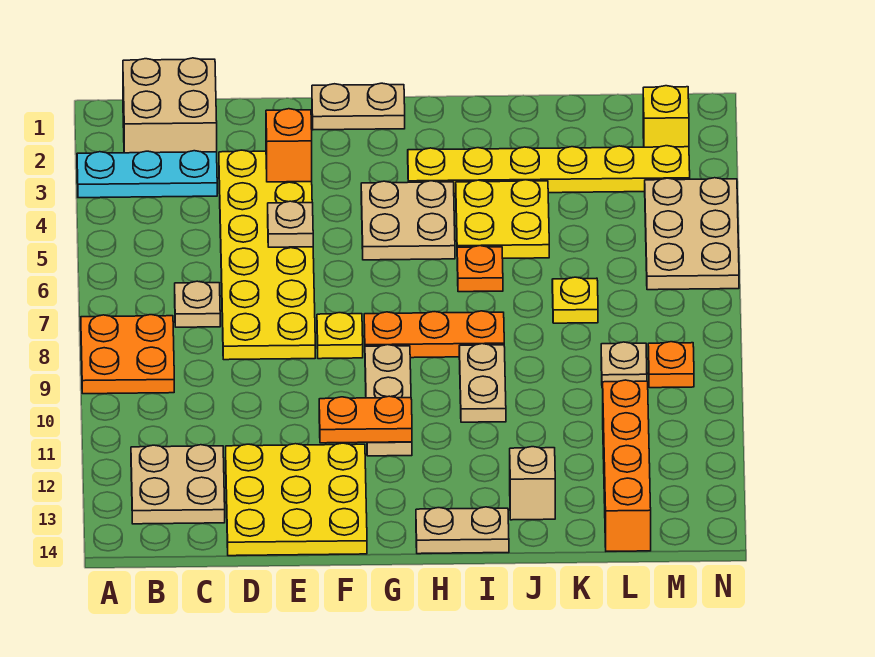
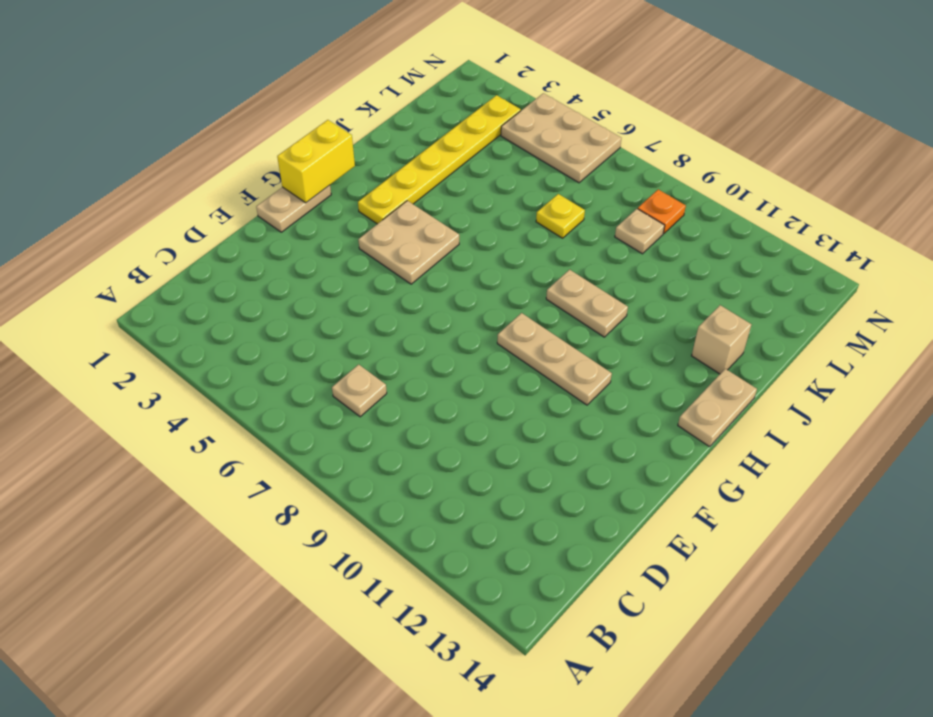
yellow 1x2 brick [277,120,355,203] -> none
none -> cyan 1x3 plate [77,151,217,198]
none -> orange 2x2 plate [81,315,174,394]
none -> tan 2x2 brick [123,58,217,153]

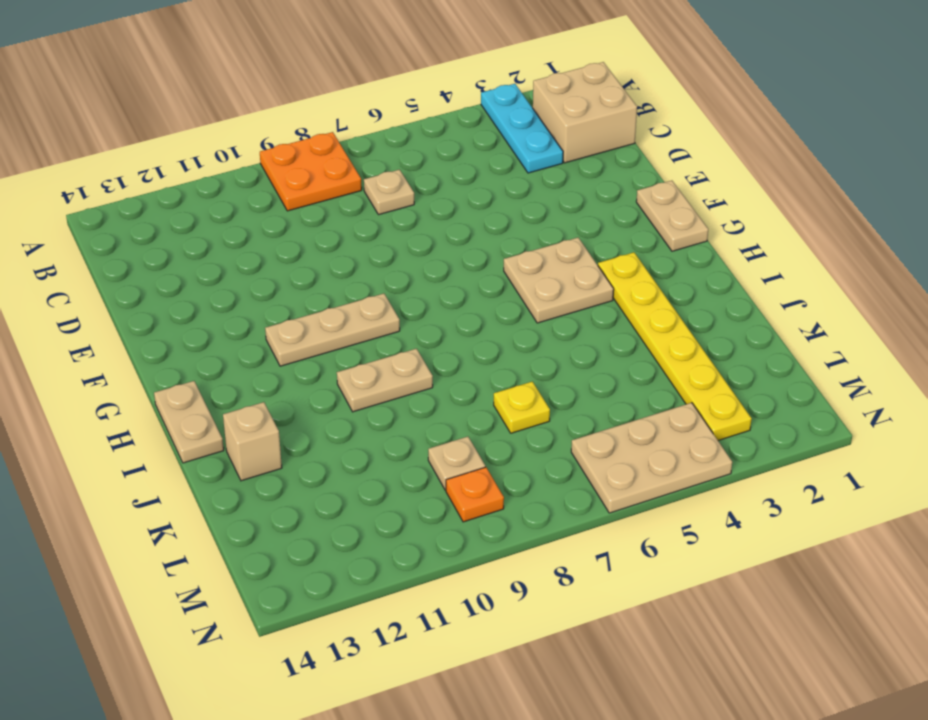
none -> tan 2x2 plate [131,445,225,524]
none -> yellow 2x6 plate [219,150,315,360]
none -> yellow 3x3 plate [226,443,367,556]

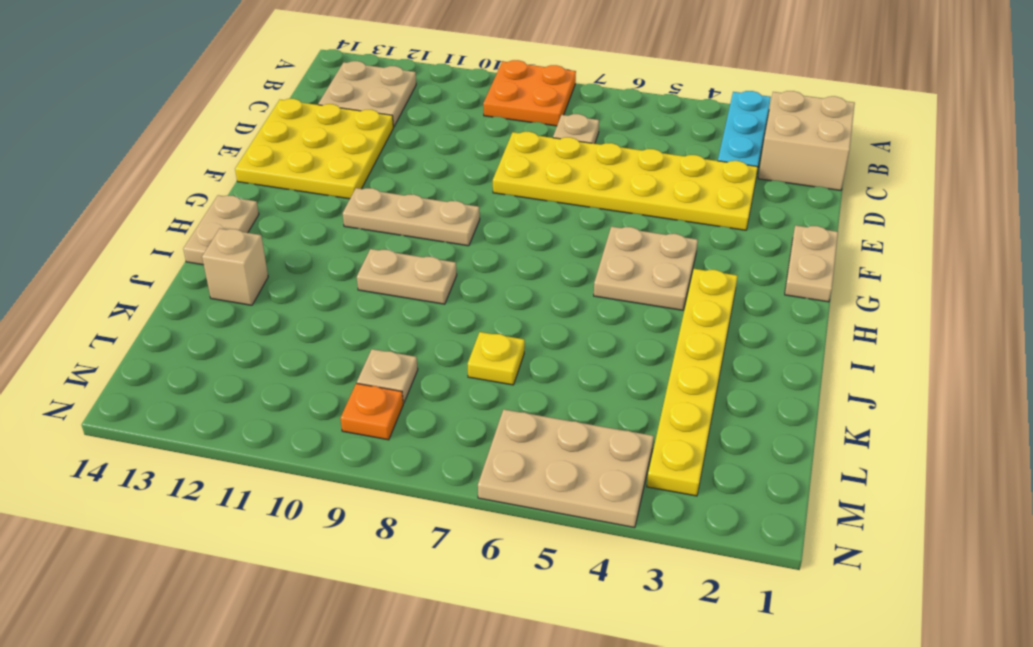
none -> yellow 1x1 plate [317,313,363,359]
none -> orange 1x3 plate [364,311,504,358]
none -> yellow 2x2 plate [456,180,549,259]

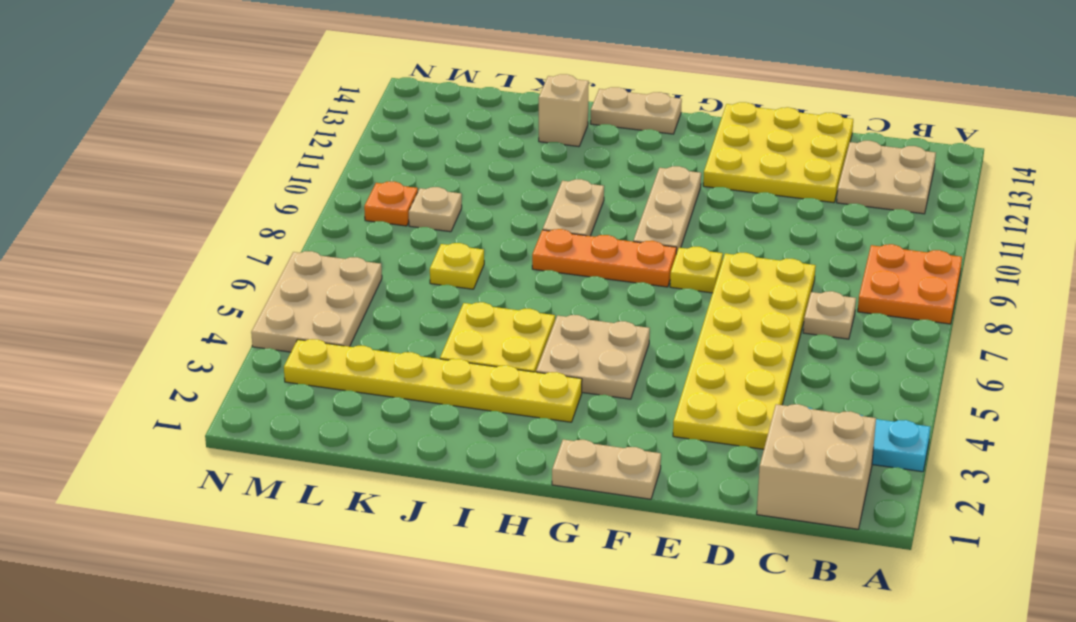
none -> orange 1x1 plate [457,246,503,292]
none -> orange 1x4 brick [603,380,651,551]
none -> yellow 1x1 brick [643,86,689,147]

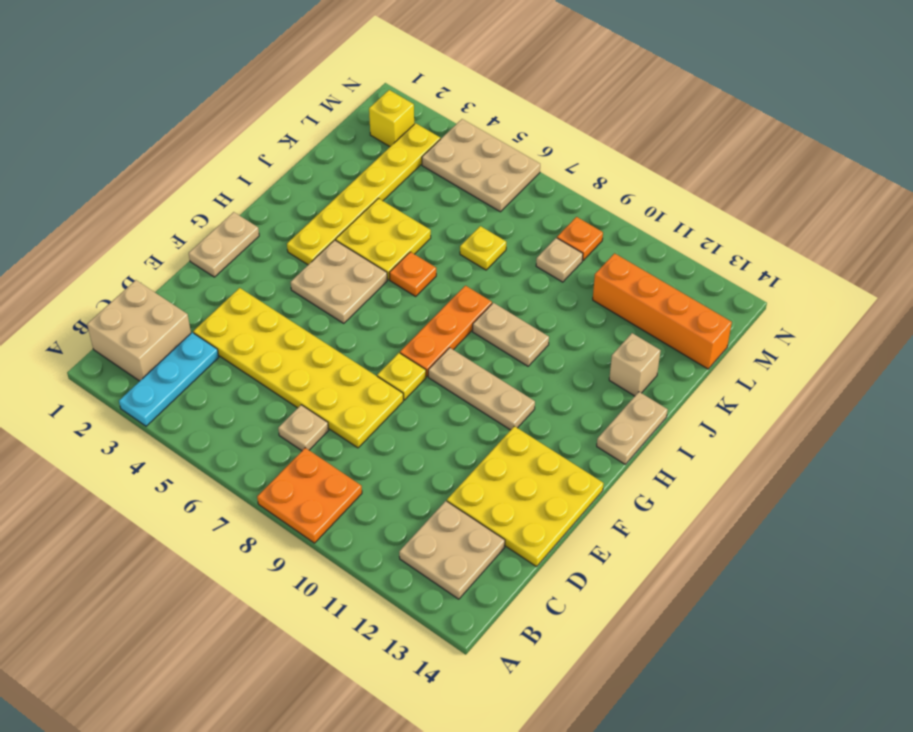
none -> orange 1x1 brick [266,109,312,182]
none -> tan 1x1 plate [268,201,313,247]
none -> orange 1x2 plate [319,396,412,443]

